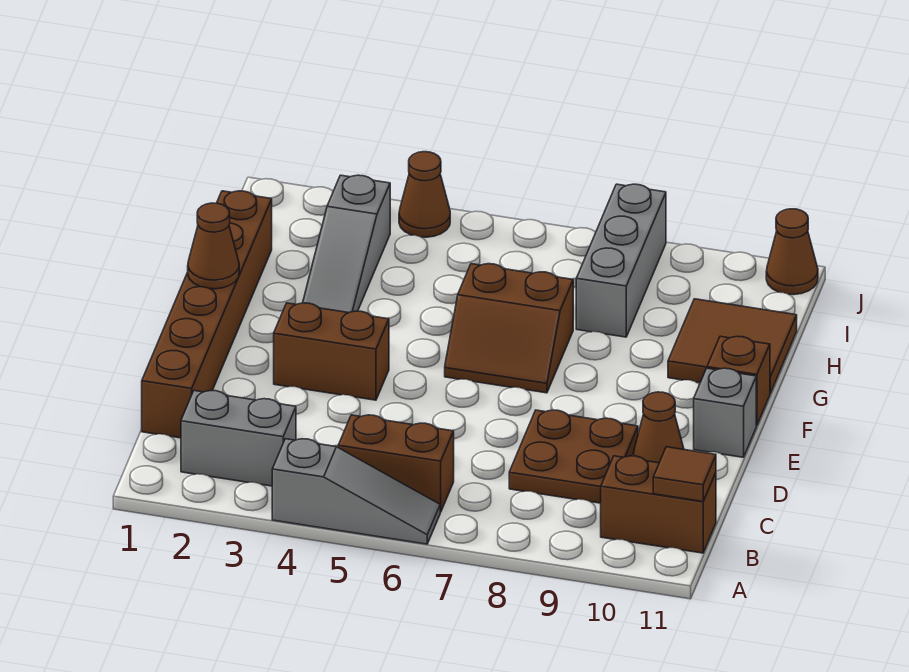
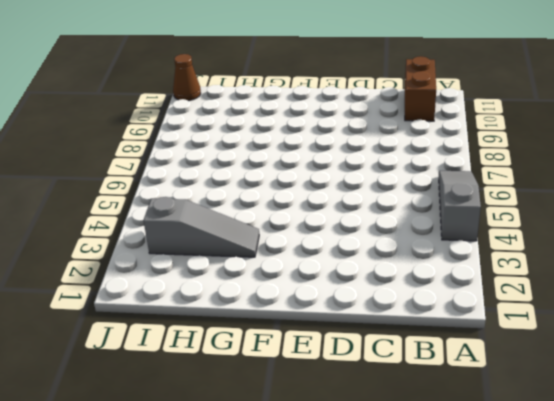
none -> grey 1x2 brick [181,391,296,486]
none -> brown 1x2 brick [338,415,454,512]
none -> brown 1x6 brick [142,191,272,438]

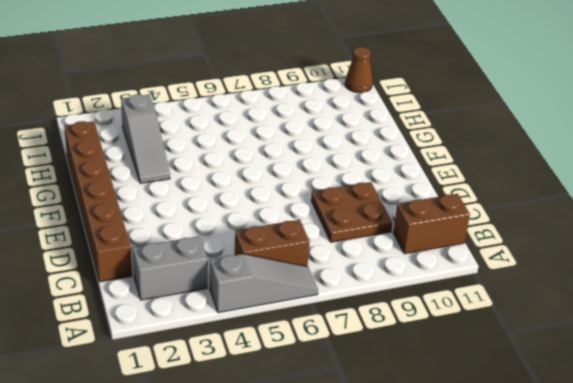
none -> brown 1x1 cone [633,392,684,463]
none -> brown 1x2 brick [274,303,389,400]
none -> grey 1x1 brick [694,368,756,457]

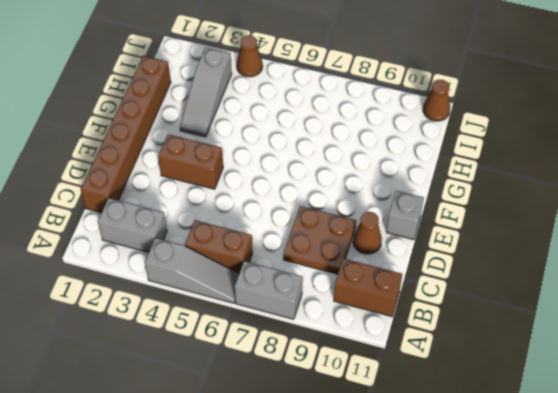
grey 1x2 brick [235,261,303,319] -> none
none -> brown 2x2 slope [445,264,573,393]
none -> brown 1x1 brick [707,336,770,426]
none -> brown 2x2 tile [668,299,797,393]

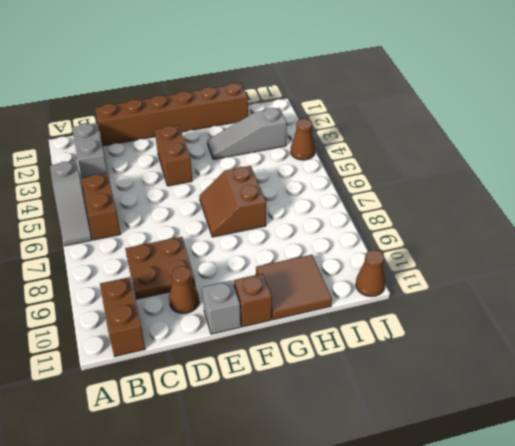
none -> grey 1x3 brick [576,184,666,337]
none -> brown 1x1 tile [653,447,716,501]
none -> brown 1x1 cone [188,203,239,289]

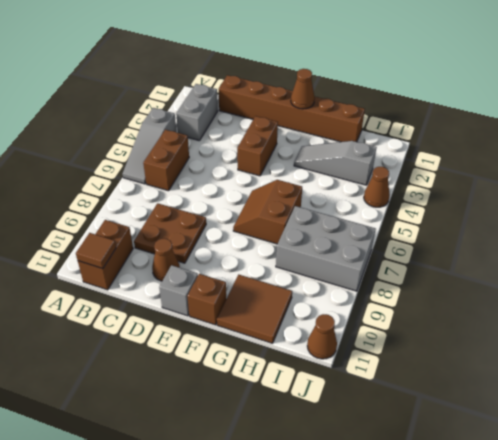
grey 2x3 brick [276,206,375,291] -> grey 1x3 brick [576,184,666,337]

